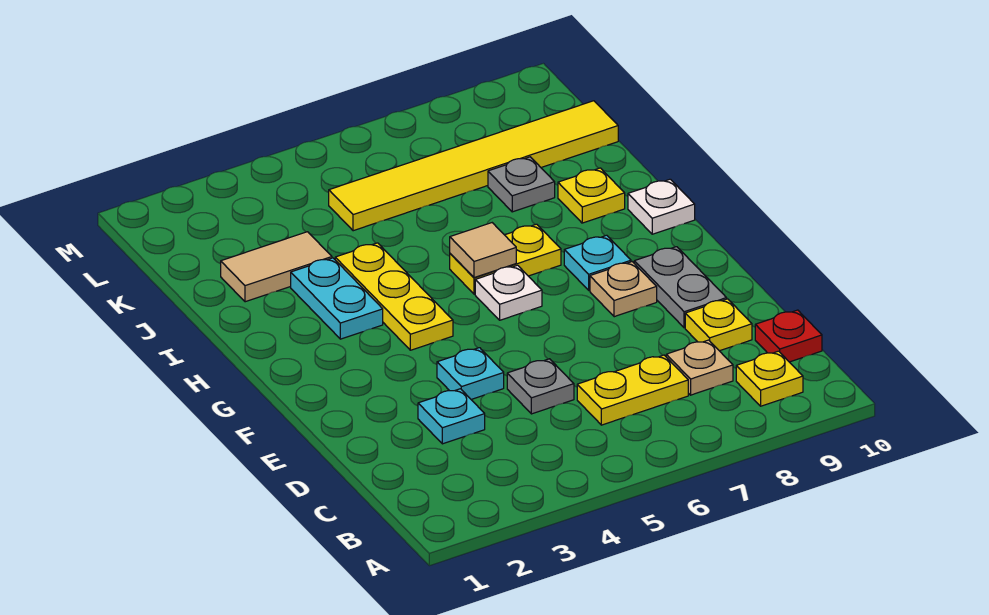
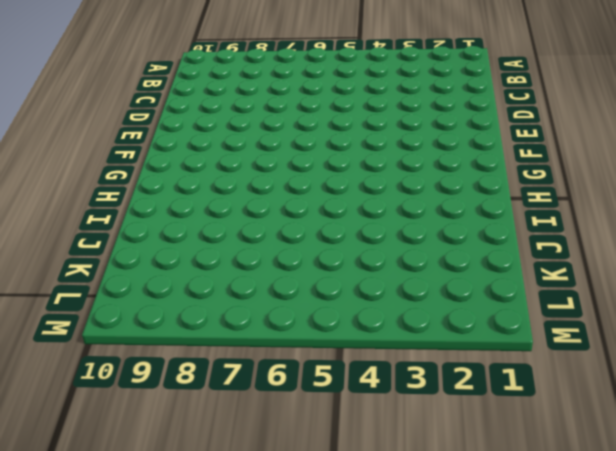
none -> yellow 1x1 plate [736,351,803,406]
none -> yellow 1x2 plate [577,355,688,425]
none -> tan 1x1 plate [666,340,733,395]

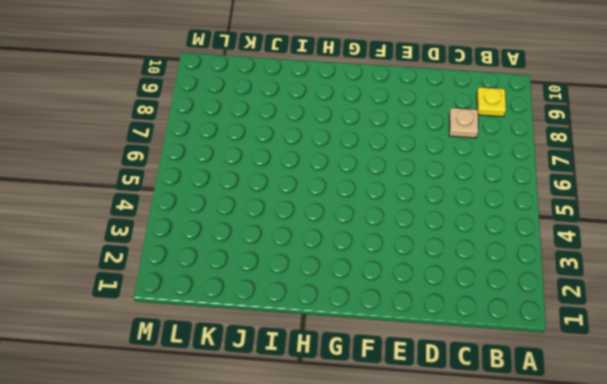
none -> yellow 1x2 plate [577,355,688,425]
none -> red 1x1 plate [755,310,822,362]
none -> cyan 1x1 plate [418,389,485,444]

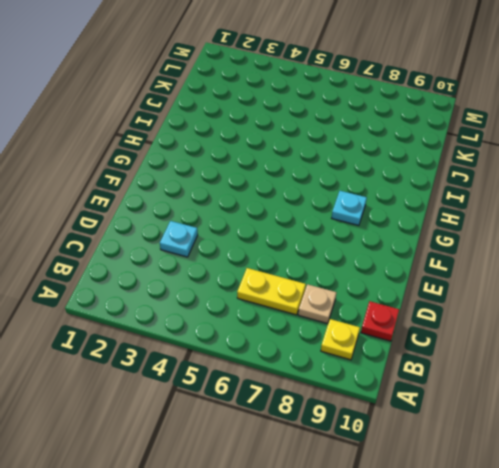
none -> grey 1x1 plate [507,359,574,414]
none -> yellow 1x1 plate [685,299,752,351]
none -> cyan 1x1 plate [437,348,504,399]

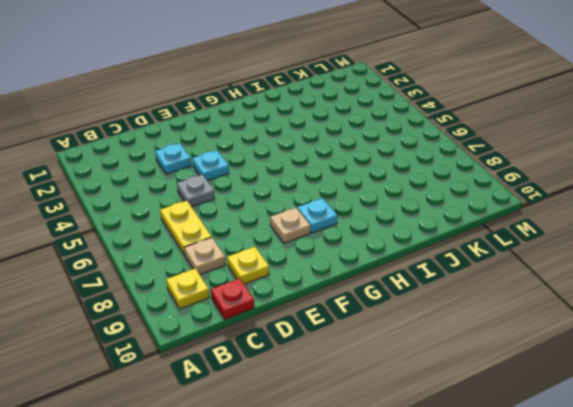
none -> grey 1x2 plate [634,247,727,328]
none -> yellow 1x3 plate [335,243,453,350]
none -> white 1x1 plate [475,265,542,320]

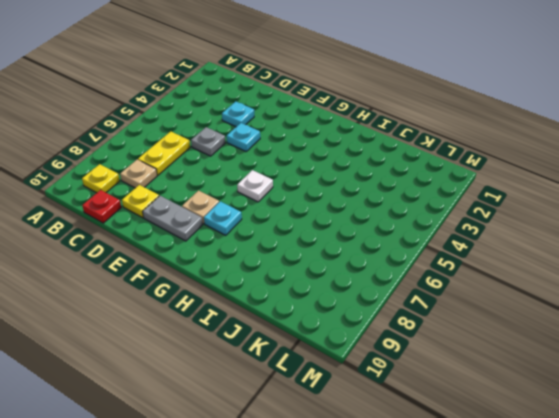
none -> yellow 1x3 plate [335,243,453,350]
none -> cyan 1x2 plate [291,258,383,339]
none -> yellow 1x2 plate [450,224,561,294]

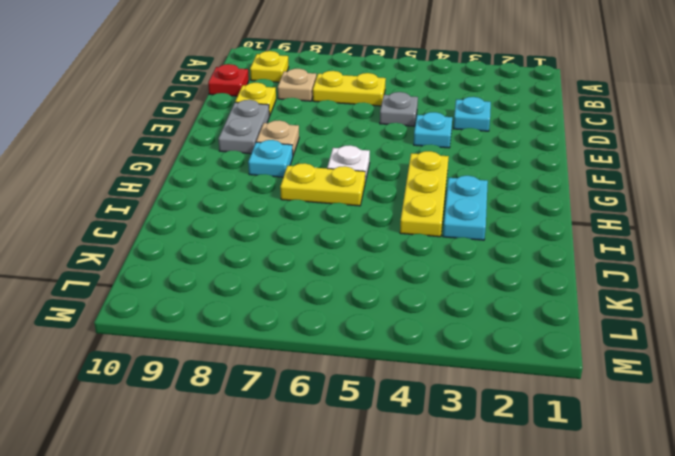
none -> white 1x1 plate [628,179,695,234]
none -> yellow 1x1 plate [558,168,625,223]
none -> tan 1x2 tile [221,232,332,302]

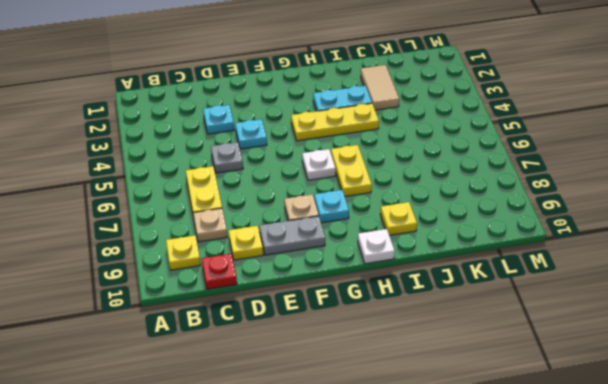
none -> grey 1x1 plate [488,157,555,212]
none -> yellow 1x6 tile [329,101,618,231]
none -> tan 1x1 tile [450,223,516,278]

